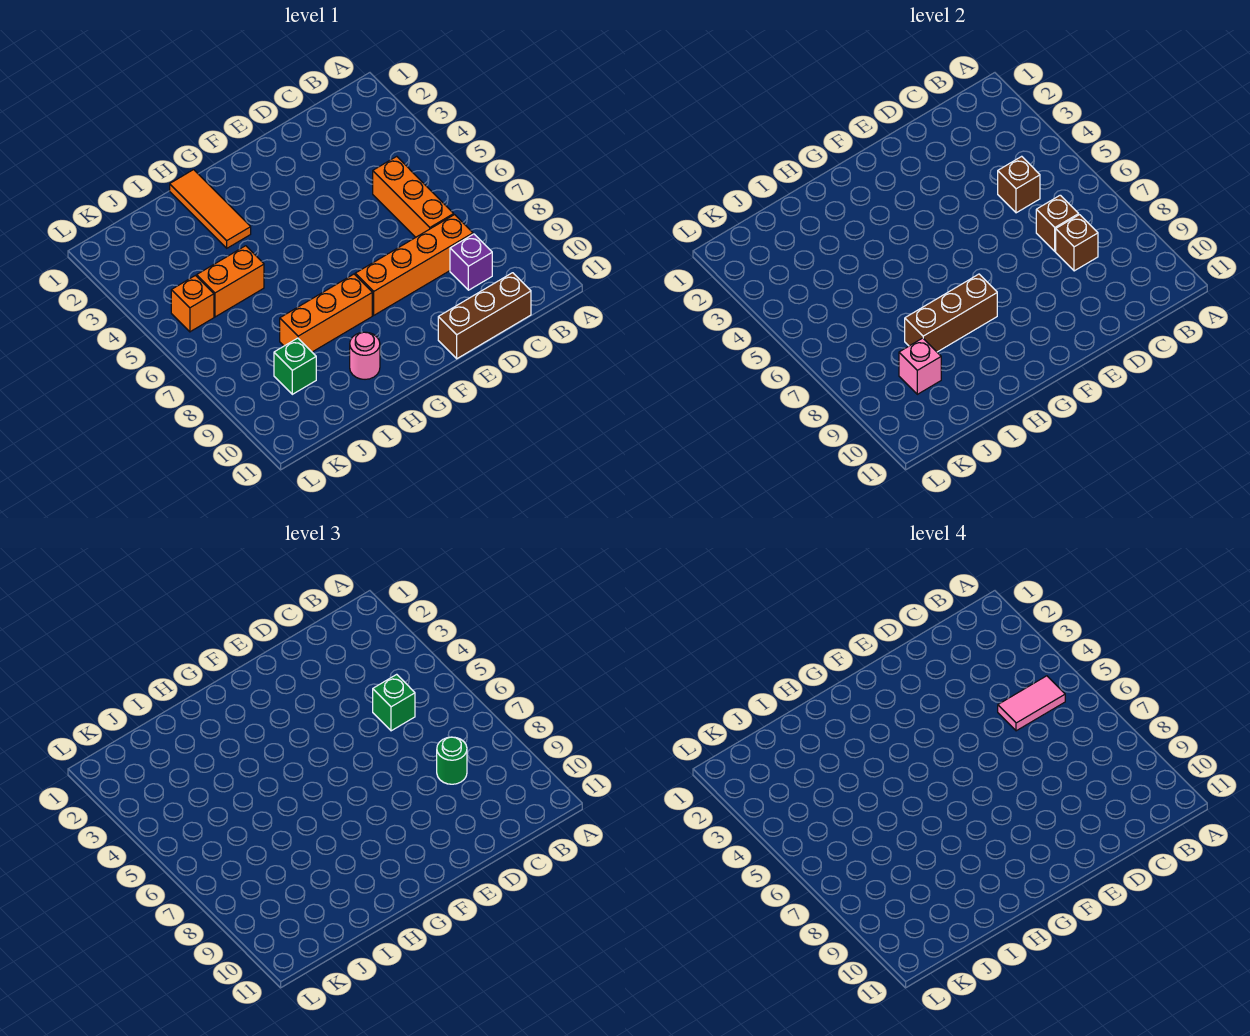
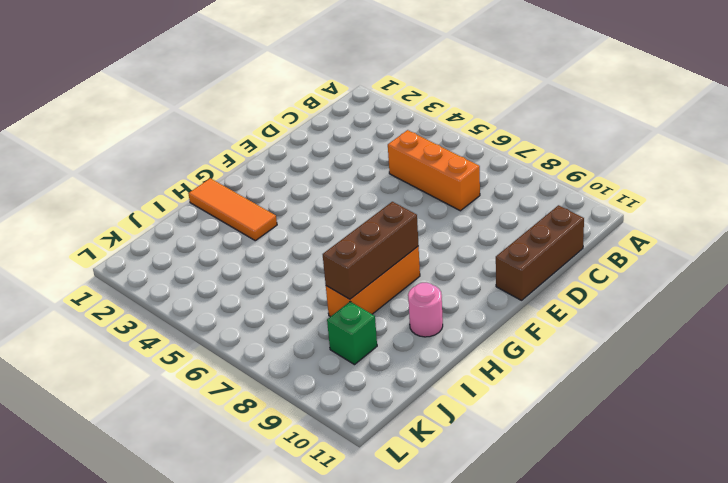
none -> orange 1x4 brick [355,215,473,315]
none -> purple 1x1 brick [450,234,492,290]
none -> orange 1x2 brick [197,246,264,317]

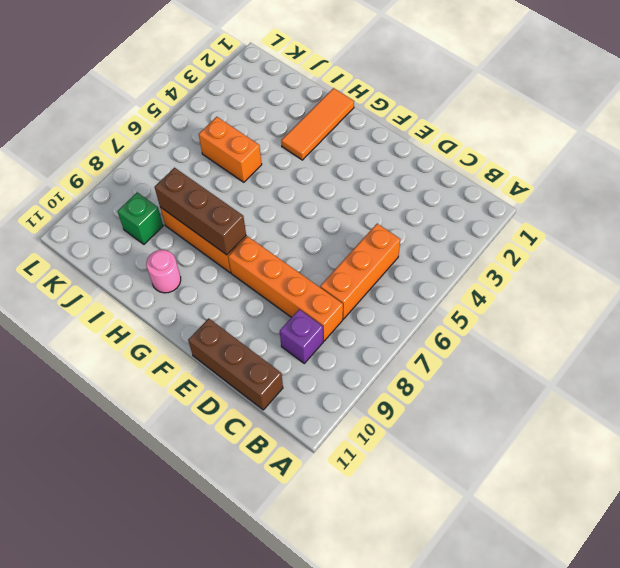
none -> orange 1x1 brick [171,276,214,332]
none -> brown 1x1 brick [998,156,1040,213]
none -> brown 1x1 brick [1036,195,1079,251]

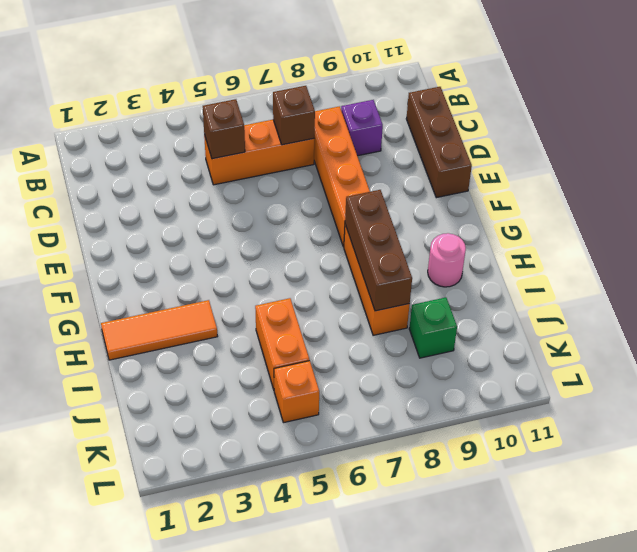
none -> brown 1x1 brick [1056,215,1098,271]
none -> pink 1x1 brick [899,338,941,394]
none -> green 1x1 brick [373,674,415,731]

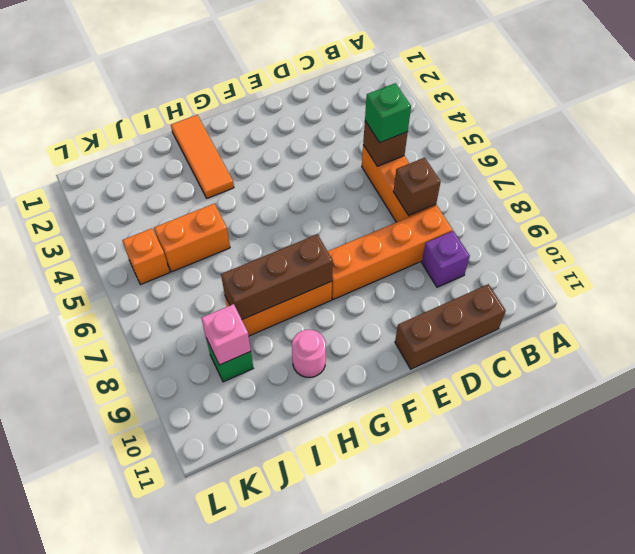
none -> brown 1x1 brick [1056,215,1098,271]
none -> green 1x1 round brick [437,737,467,784]
none -> pink 1x2 tile [998,676,1065,731]

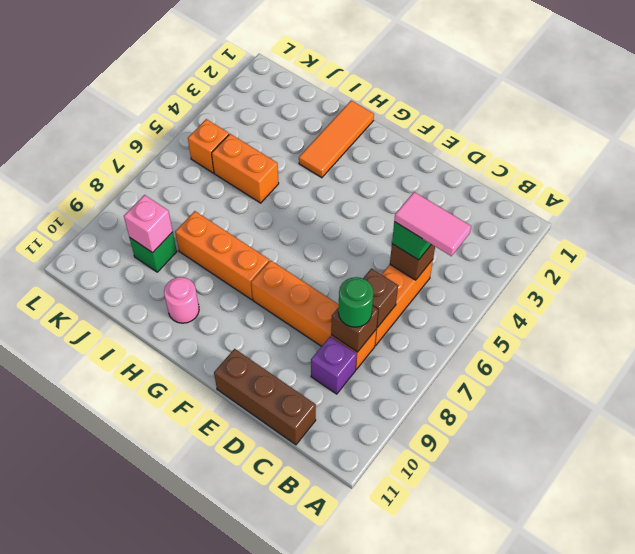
none -> brown 1x3 brick [905,274,997,352]

